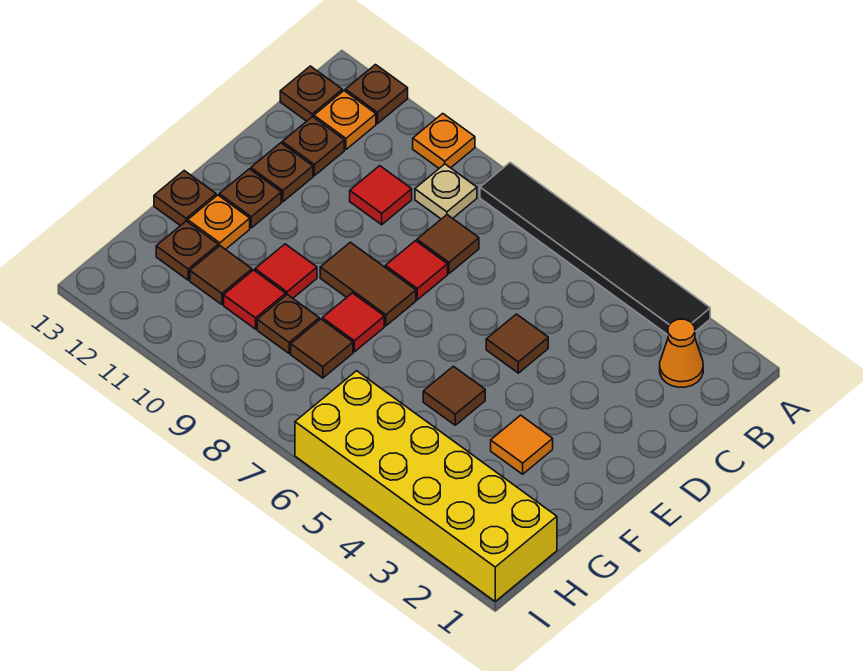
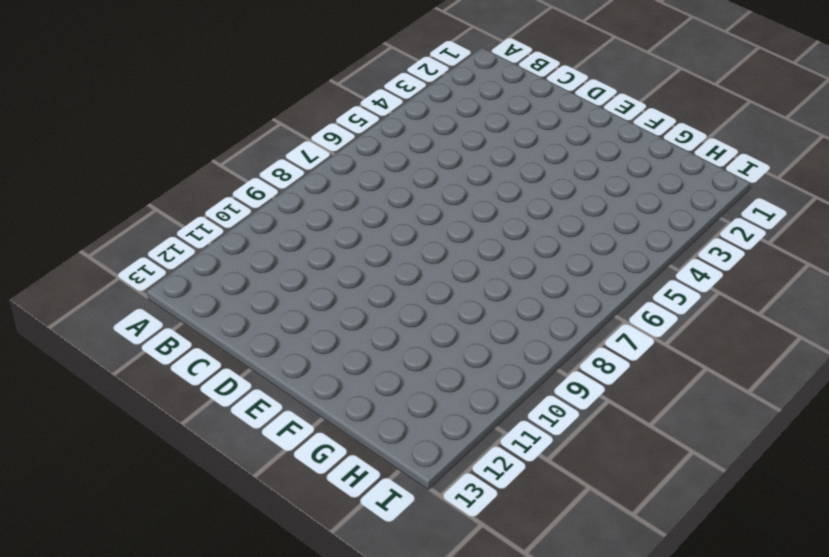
none -> black 1x6 tile [480,162,710,335]
none -> orange 1x1 plate [413,114,475,168]
none -> brown 1x1 plate [345,65,408,124]

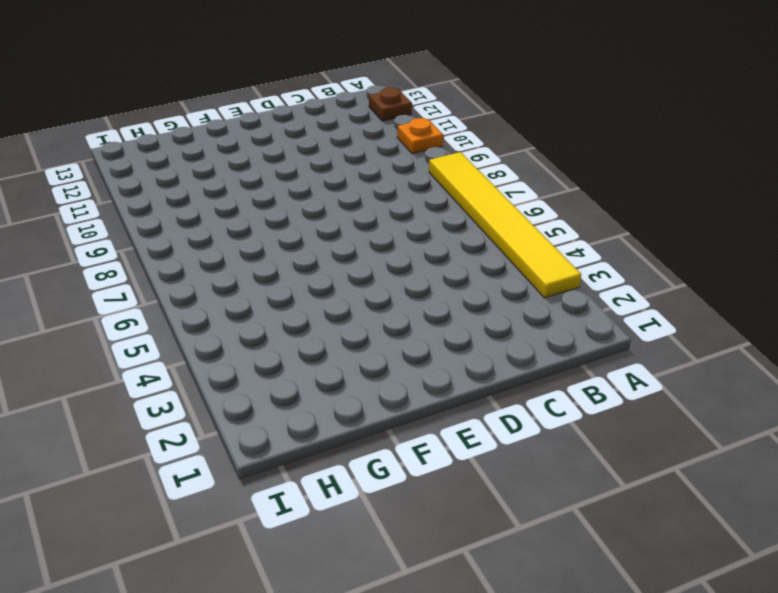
yellow 1x6 tile [429,152,581,298] -> black 1x6 tile [480,162,710,335]
none -> orange 1x1 cone [660,319,703,387]
none -> tan 1x1 plate [415,164,477,219]
none -> orange 1x1 plate [314,91,376,150]

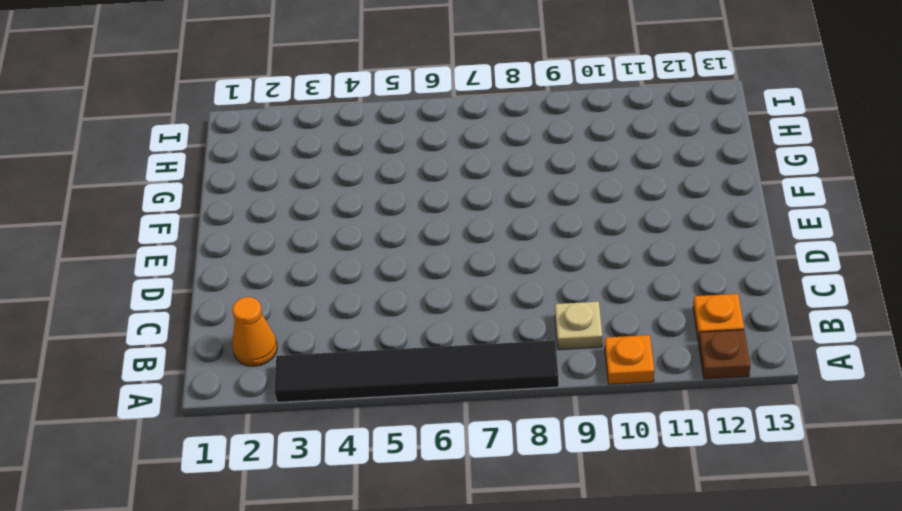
none -> brown 1x1 plate [280,66,342,121]
none -> brown 1x1 tile [417,215,479,273]
none -> red 1x1 tile [350,166,412,225]

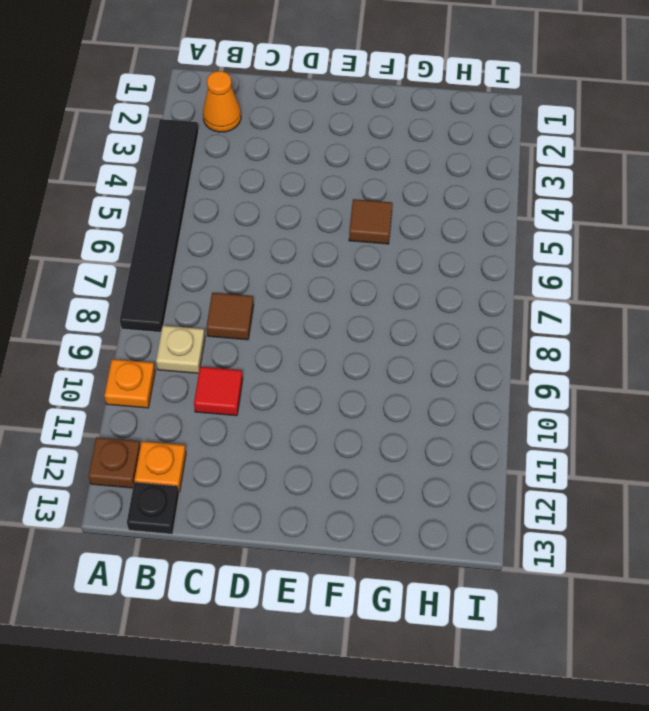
black 1x1 plate [127,482,179,534] -> brown 1x1 plate [280,66,342,121]
none -> brown 1x1 plate [282,117,344,176]
none -> brown 1x1 tile [486,314,548,373]
none -> red 1x1 tile [385,241,448,300]

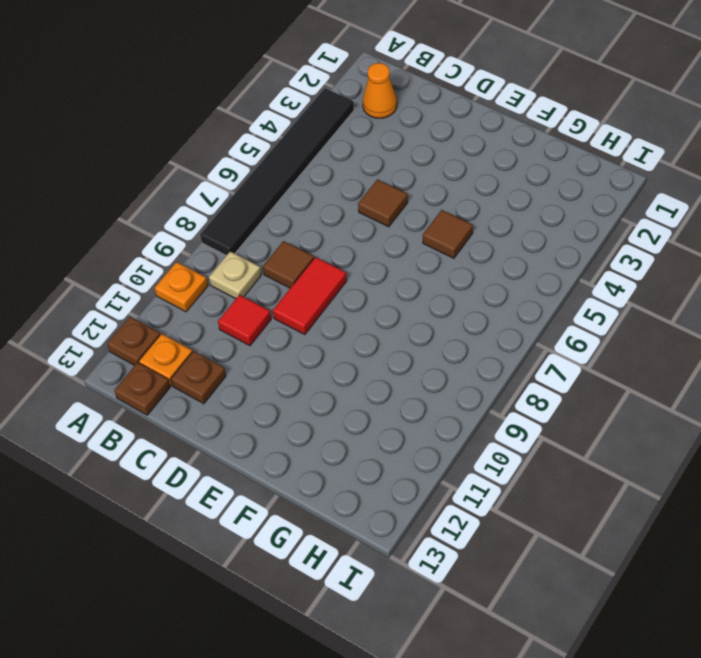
red 1x2 tile [273,257,347,335] -> red 1x1 tile [385,241,448,300]
none -> brown 1x1 plate [251,143,313,202]
none -> brown 1x2 tile [320,242,416,326]
none -> brown 1x1 plate [219,169,281,228]

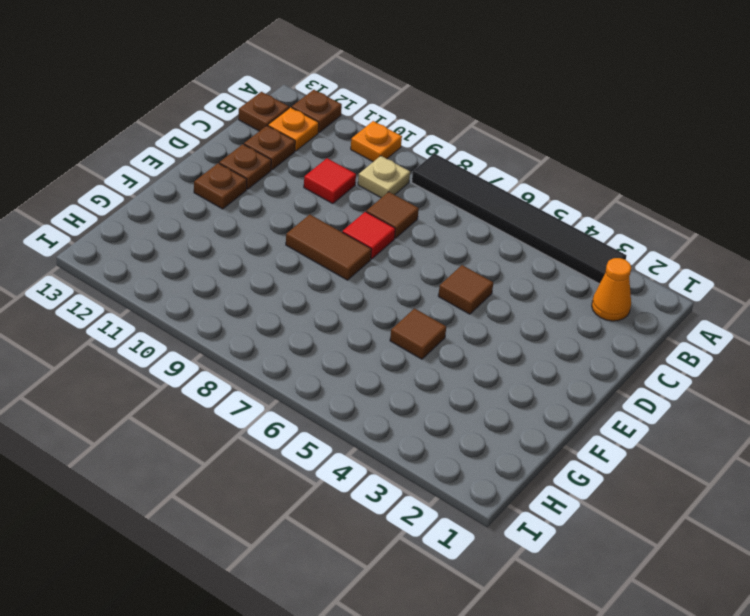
none -> orange 1x1 tile [491,415,553,474]
none -> red 1x1 tile [322,293,384,352]
none -> red 1x1 tile [255,244,317,298]

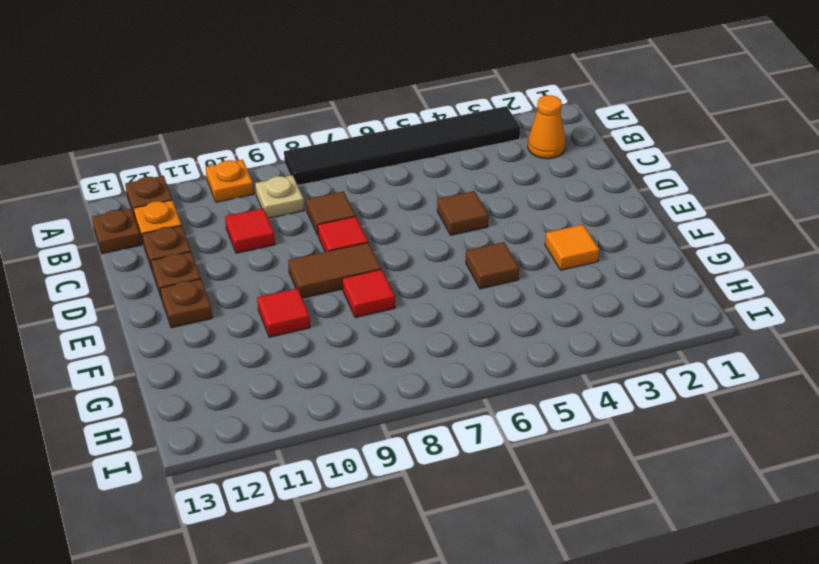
none -> orange 1x1 plate [188,195,250,250]
none -> brown 1x1 plate [154,171,216,226]
none -> brown 1x1 tile [291,319,353,378]

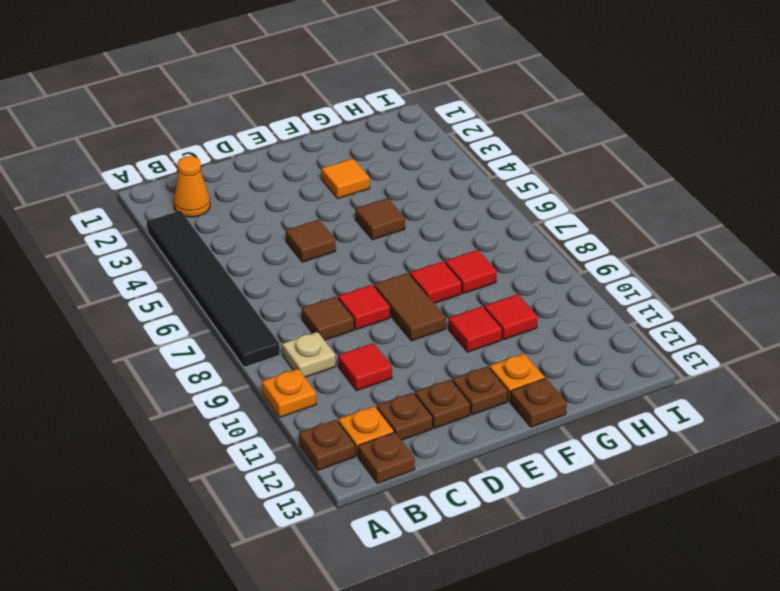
red 1x1 tile [445,250,497,294] -> brown 1x1 tile [291,319,353,378]
none -> brown 1x1 plate [257,295,319,353]
none -> brown 1x1 tile [190,246,252,305]
none -> brown 1x1 plate [156,221,218,280]

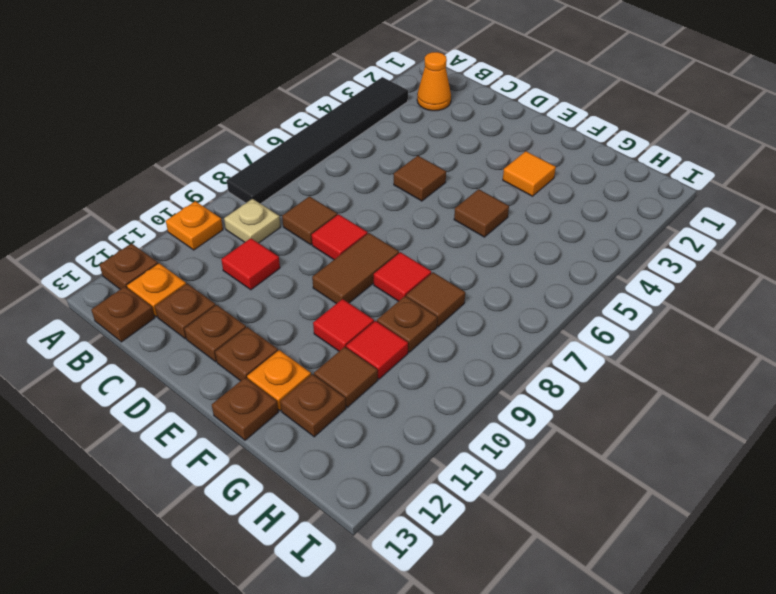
none -> yellow 2x6 brick [295,371,557,601]

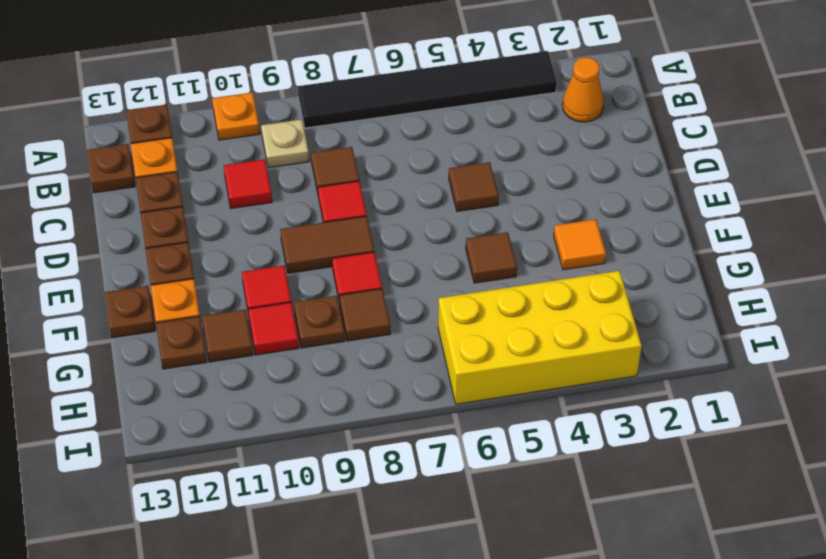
yellow 2x4 brick [438,271,642,404] -> yellow 2x6 brick [295,371,557,601]

